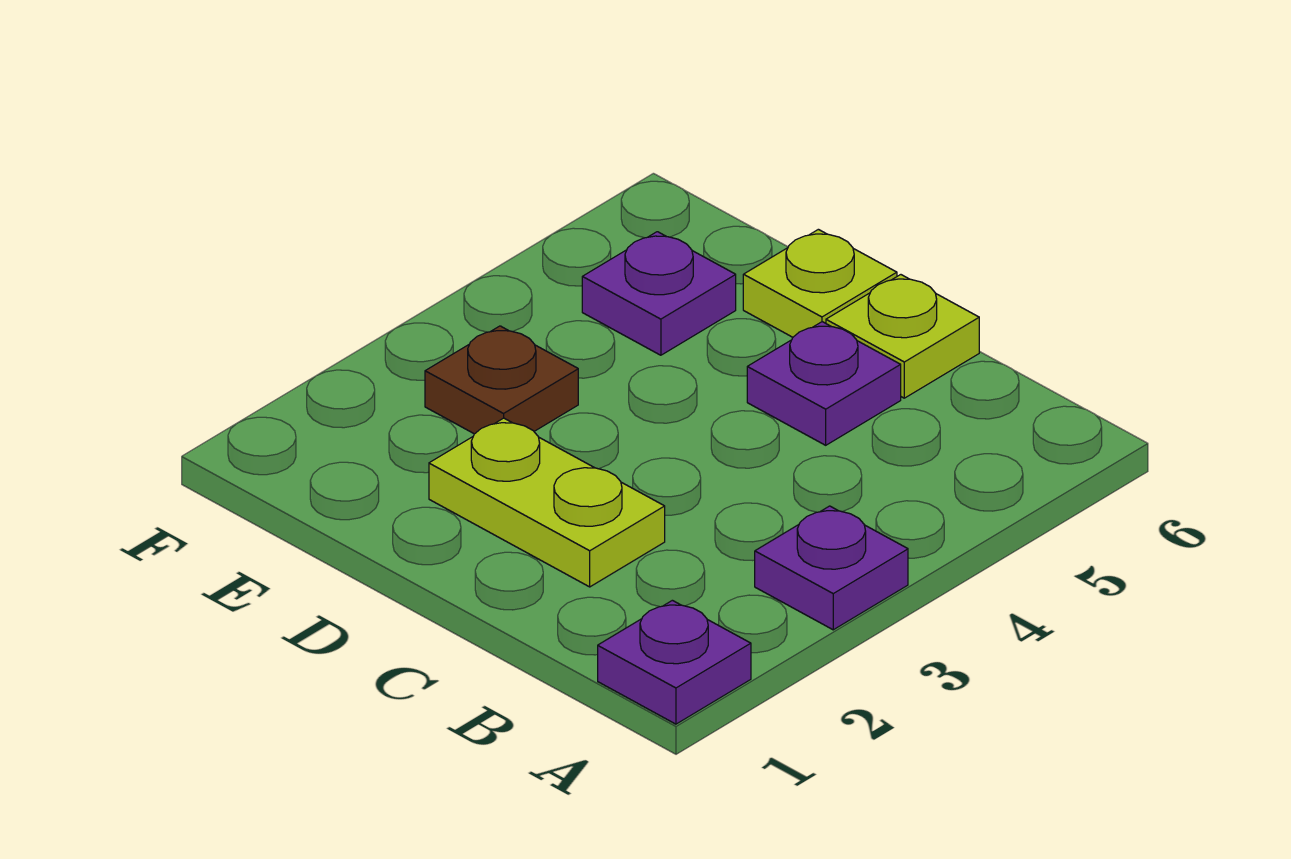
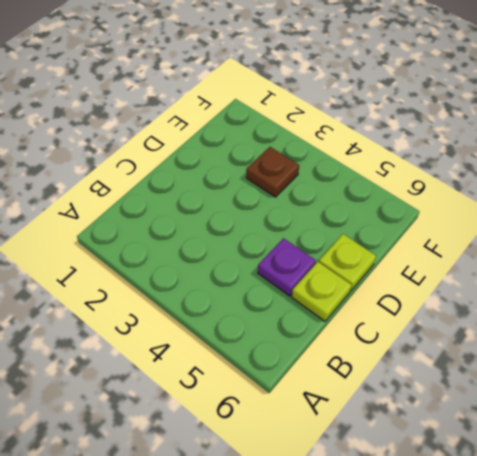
none -> purple 1x1 plate [598,600,751,724]
none -> purple 1x1 plate [755,506,908,630]

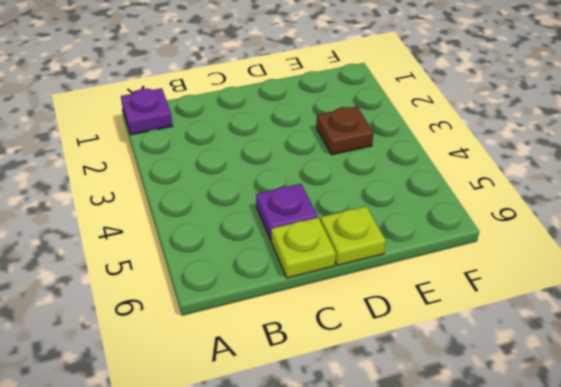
none -> purple 1x1 plate [755,506,908,630]
none -> lime 1x2 plate [429,418,665,587]

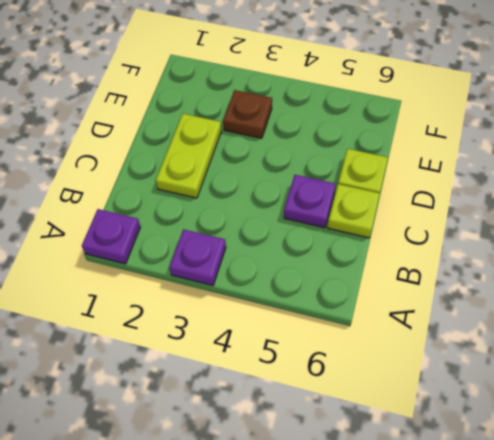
none -> purple 1x1 plate [582,232,736,355]

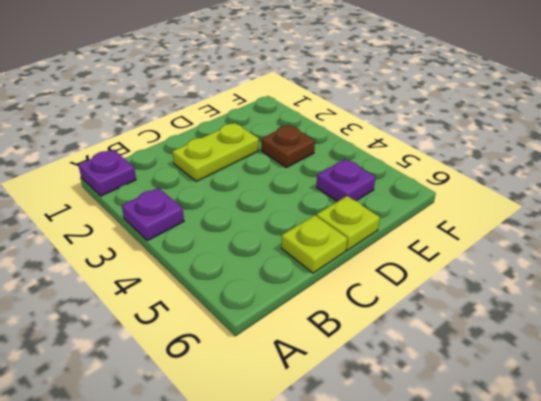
none -> purple 1x1 plate [747,322,901,445]

